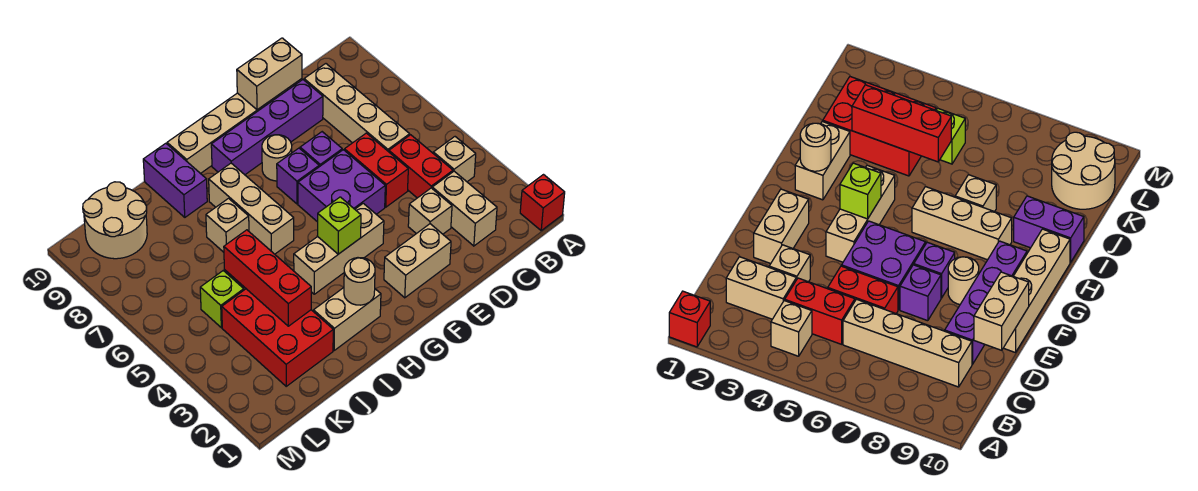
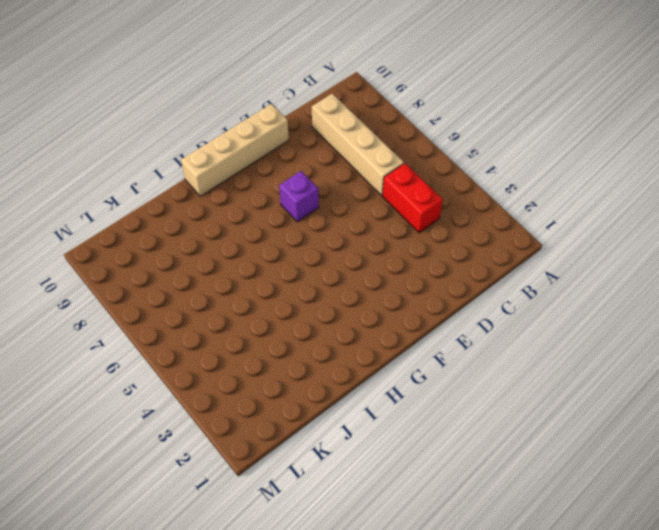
none -> red 1x1 brick [520,175,565,230]
none -> tan 1x1 brick [433,137,476,182]
none -> tan 1x2 brick [432,171,497,246]

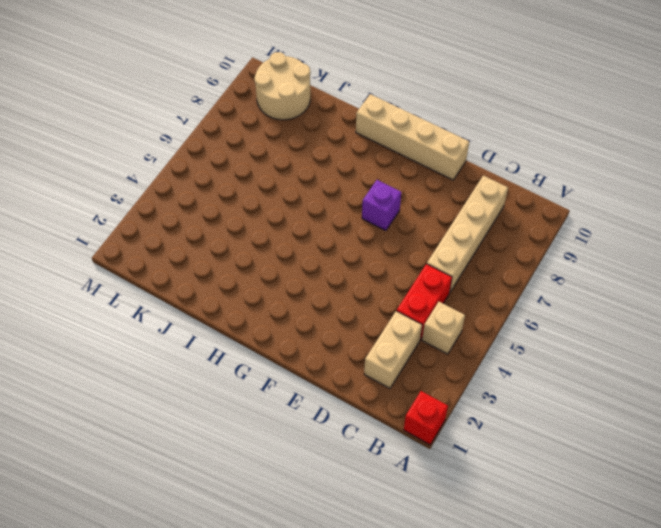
none -> tan 1x1 brick [408,188,452,234]
none -> red 1x2 brick [344,133,408,207]
none -> purple 1x4 brick [211,80,323,175]

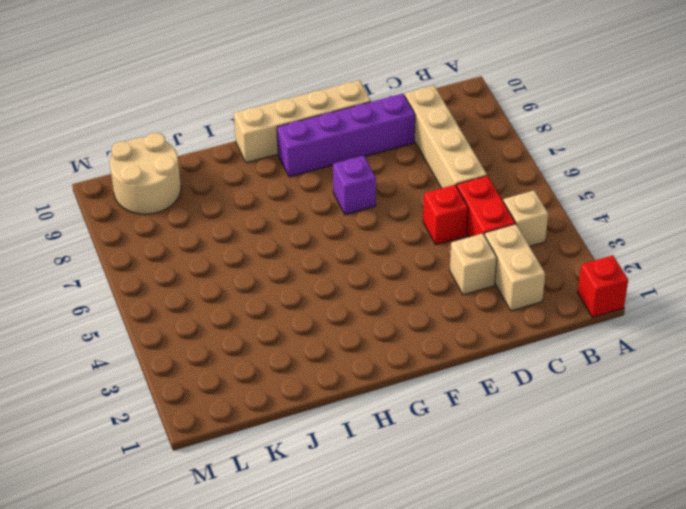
red 1x1 brick [423,185,468,245] -> red 1x2 brick [344,133,408,207]
none -> tan 1x2 brick [384,224,451,298]
none -> purple 2x2 brick [298,150,385,222]
none -> purple 1x1 brick [300,132,342,167]

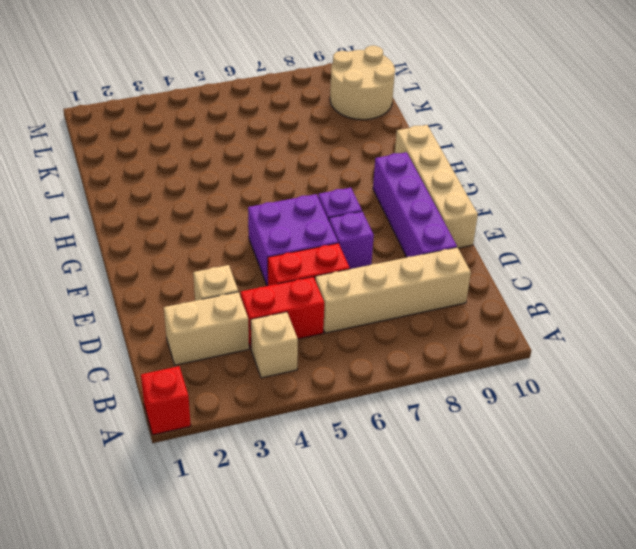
none -> tan 1x2 brick [384,224,451,298]
none -> tan 1x3 brick [294,203,384,294]
none -> tan 1x1 round brick [262,135,292,181]

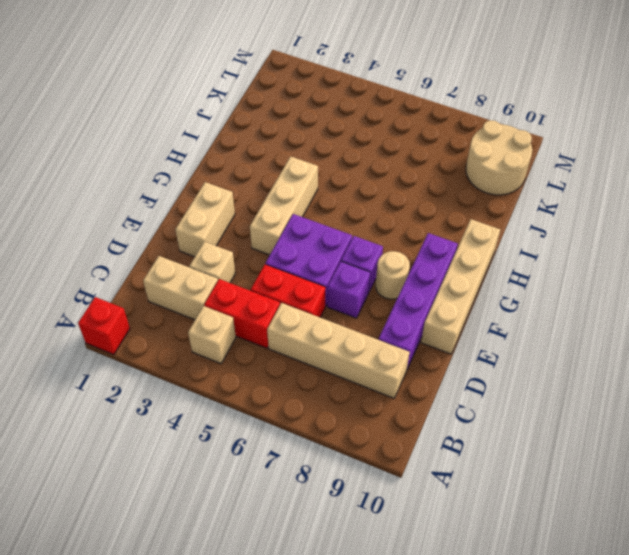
none -> tan 1x2 brick [314,288,381,350]
none -> tan 1x3 brick [209,163,294,254]
none -> tan 1x1 brick [206,198,249,252]

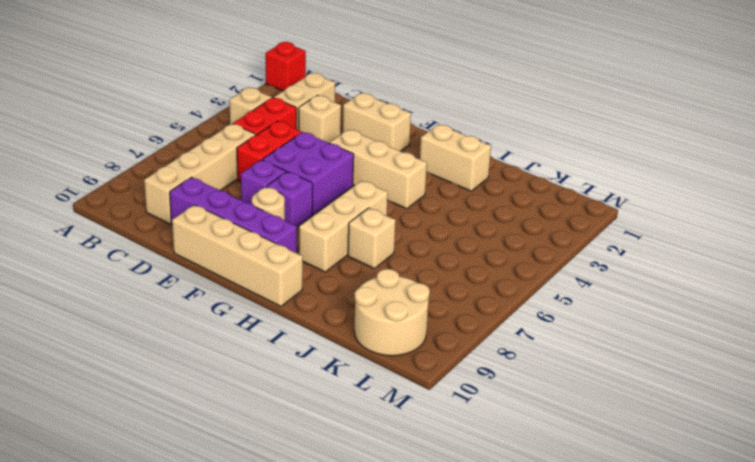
none -> purple 1x2 brick [143,143,207,217]
none -> red 2x3 brick [222,289,333,386]
none -> lime 1x1 brick [200,271,244,328]

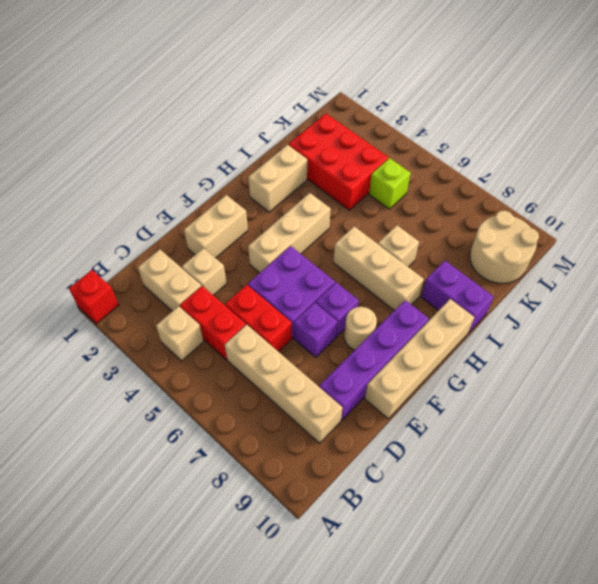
none -> tan 1x2 brick [237,38,302,110]
none -> lime 1x1 brick [317,197,361,254]
none -> tan 1x1 round brick [344,258,375,305]

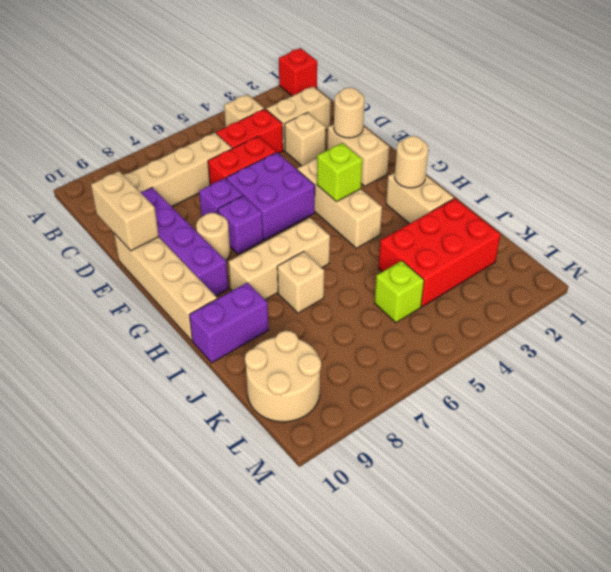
tan 1x1 round brick [334,88,365,138] -> none
none -> red 1x3 brick [224,230,311,326]

